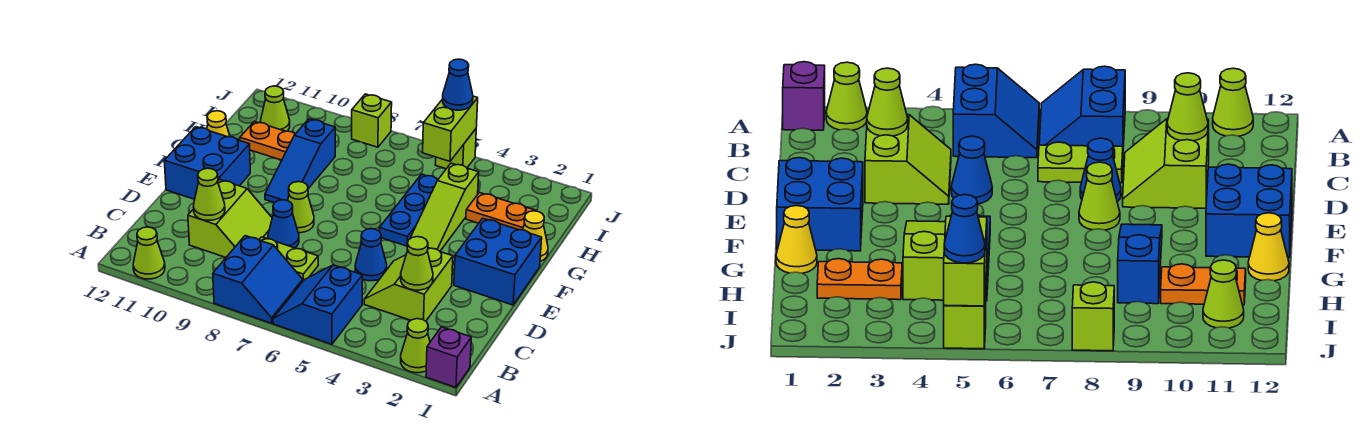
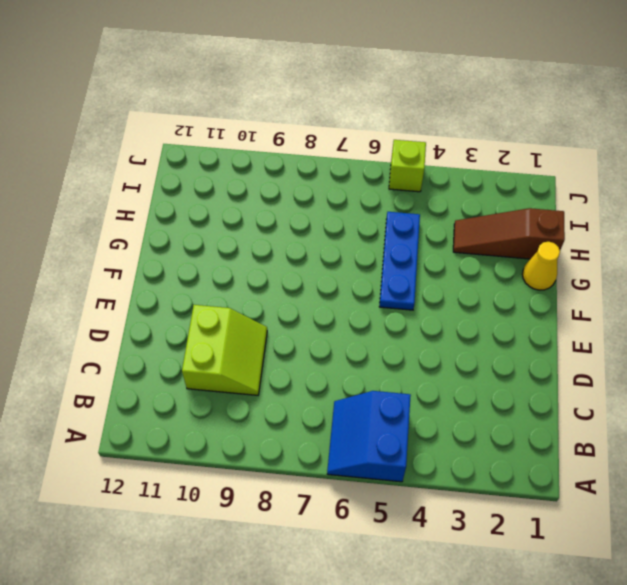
brown 1x3 slope [453,208,565,259] -> orange 1x2 plate [466,192,536,230]
none -> purple 1x1 brick [426,327,471,387]
none -> lime 1x1 cone [401,319,430,373]
none -> blue 2x2 slope [213,236,303,323]

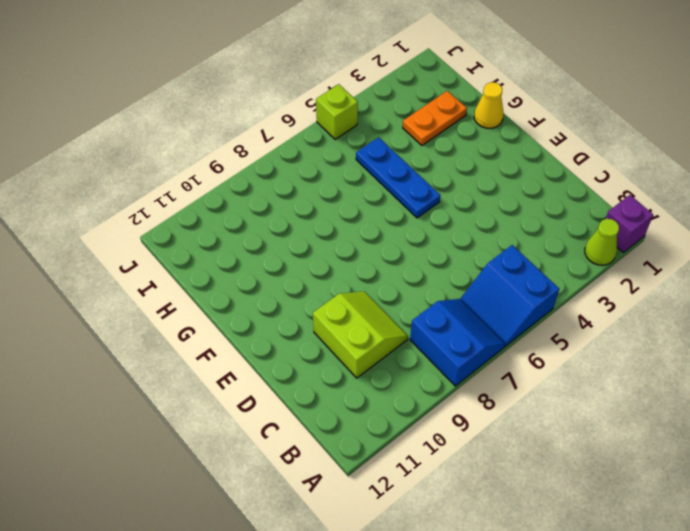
none -> lime 1x1 cone [133,227,165,279]
none -> lime 2x2 slope [364,248,453,321]
none -> lime 1x2 plate [259,237,318,281]

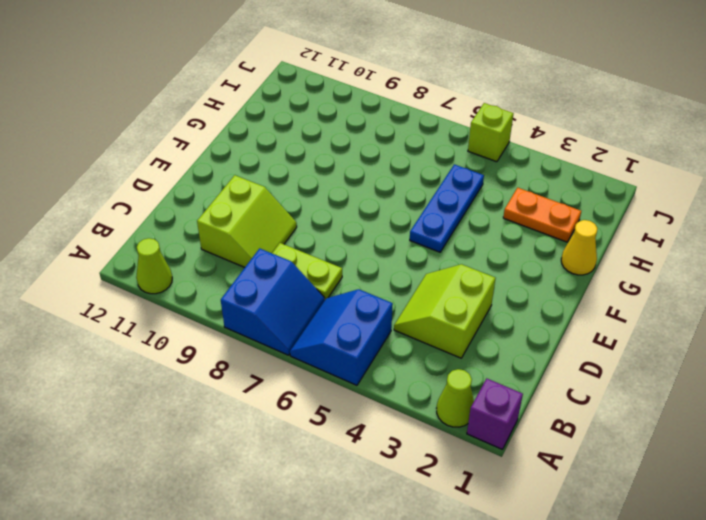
none -> blue 1x1 cone [355,229,387,281]
none -> blue 1x1 cone [268,200,299,248]
none -> blue 2x2 brick [454,218,542,305]

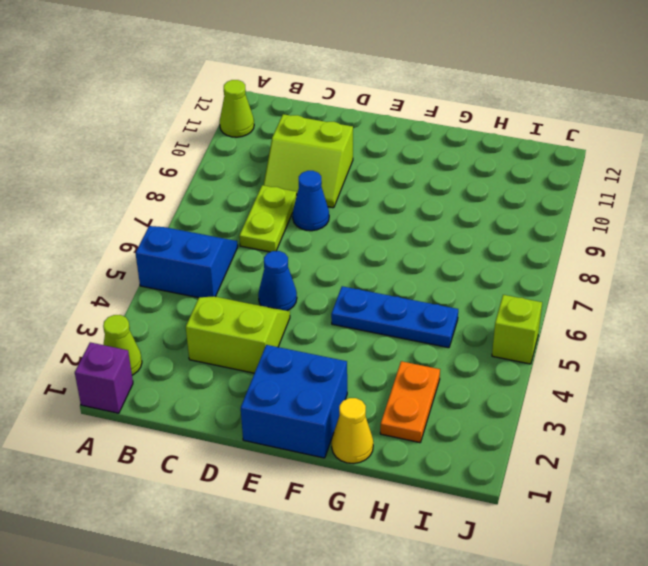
none -> blue 2x2 slope [213,236,303,323]
none -> lime 1x1 cone [288,182,314,233]
none -> blue 2x2 brick [164,127,250,199]

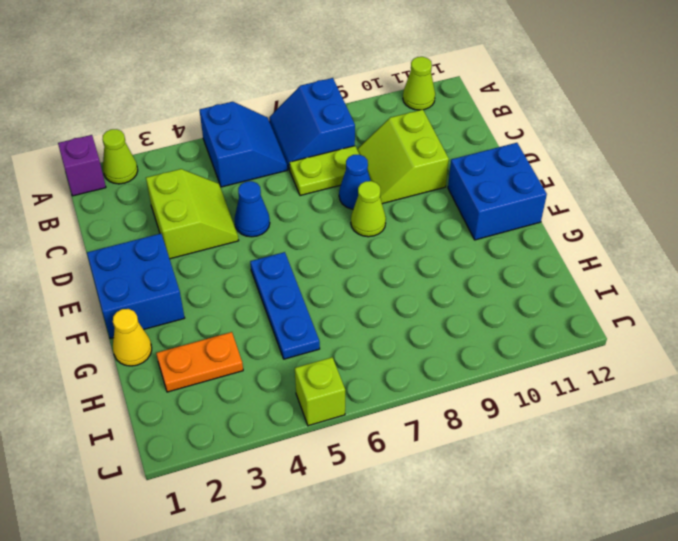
none -> lime 1x3 slope [410,163,479,251]
none -> blue 1x3 slope [265,119,335,203]
none -> yellow 1x1 cone [207,111,230,137]

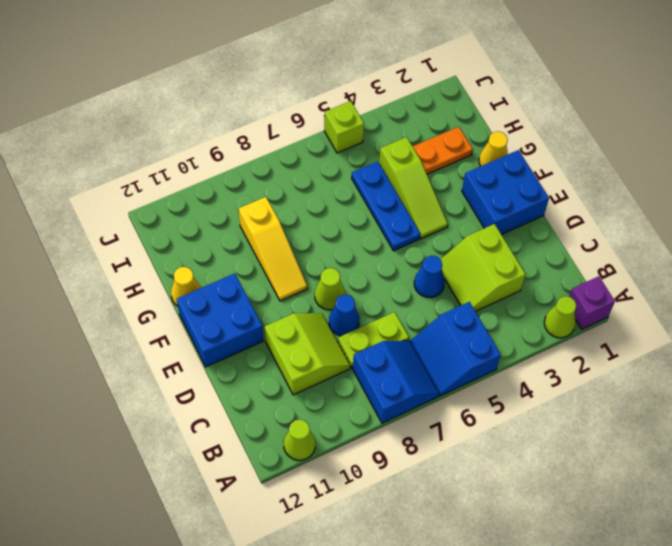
yellow 1x3 slope [239,197,307,301] -> blue 1x3 slope [265,119,335,203]
none -> orange 1x2 plate [240,121,295,160]
none -> lime 1x1 cone [260,86,290,131]
none -> lime 1x1 brick [352,94,392,147]

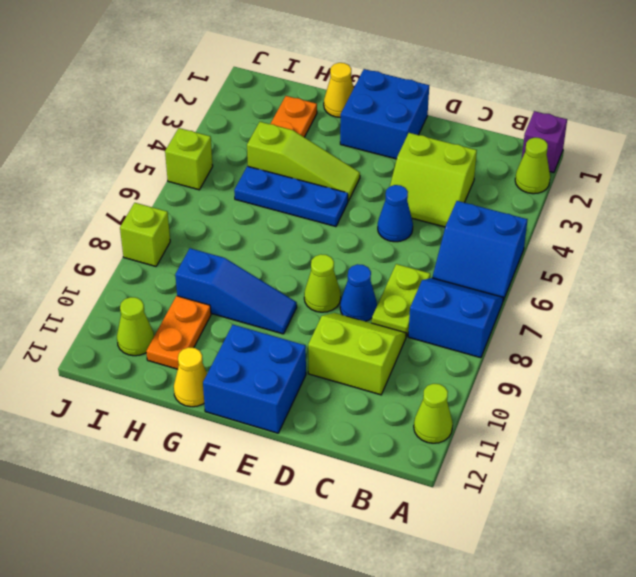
none -> lime 1x1 cone [401,237,433,290]
none -> lime 1x1 cone [194,168,225,220]
none -> lime 1x2 brick [423,96,478,161]

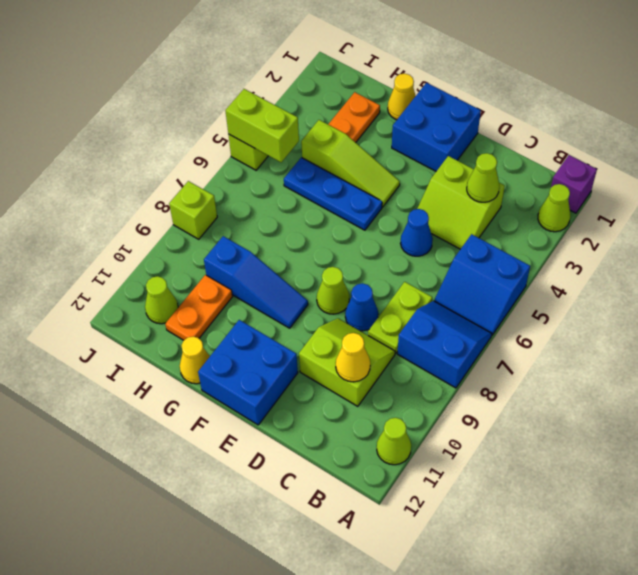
yellow 1x1 cone [336,333,370,382] -> lime 1x1 cone [194,168,225,220]
none -> blue 1x1 cone [443,59,473,110]

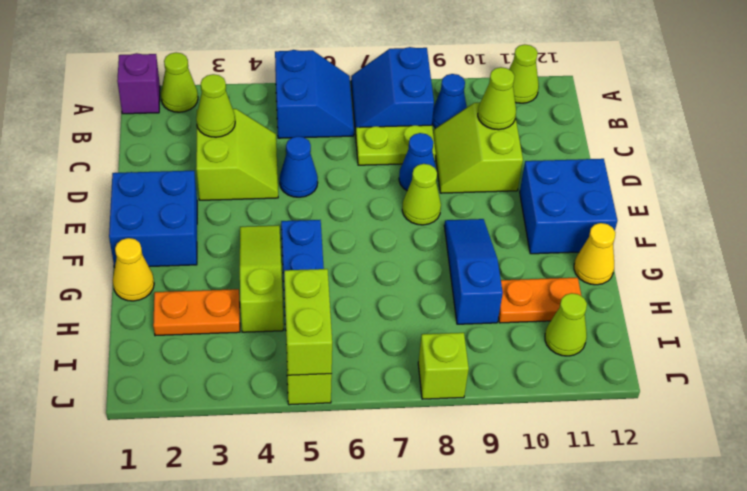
blue 1x1 cone [432,74,467,128] -> blue 1x1 cone moved to [443,59,473,110]

